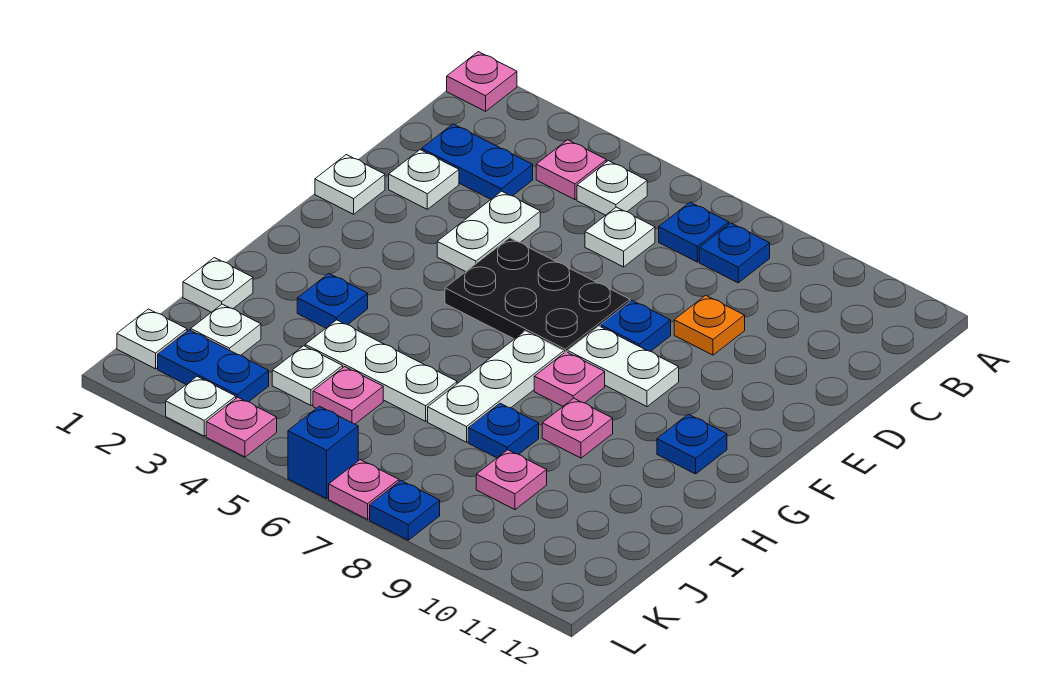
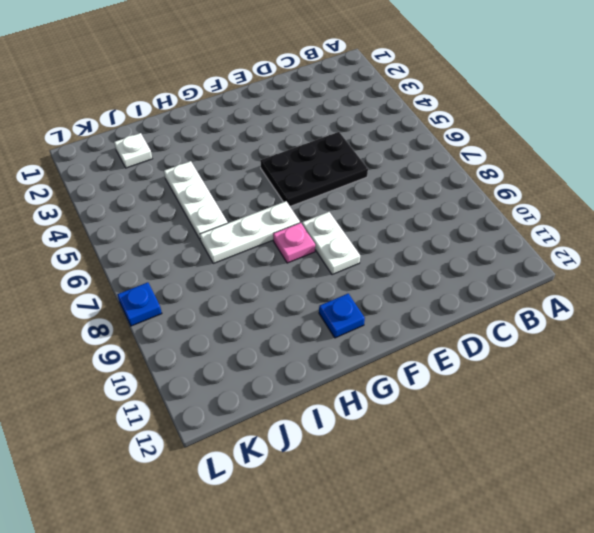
black 2x3 plate [260,132,368,206] -> black 2x3 plate turned to [445,238,630,353]
none -> pink 1x1 plate [447,52,517,111]
none -> pink 1x1 plate [536,140,606,200]
none -> white 1x1 plate [577,161,647,215]
none -> blue 1x1 plate [659,202,729,262]

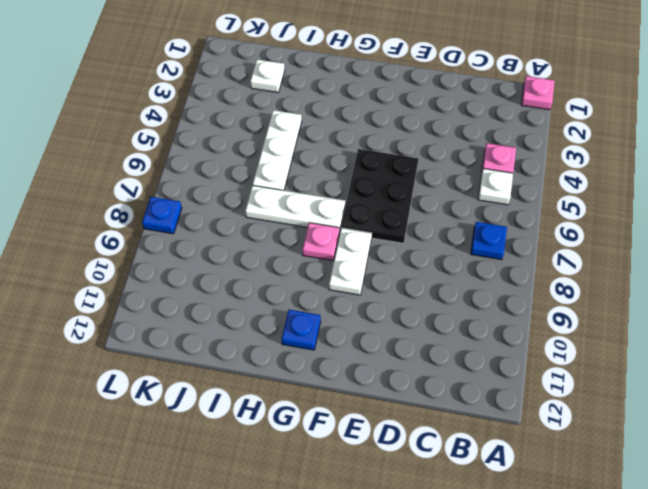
none -> blue 1x1 plate [699,223,770,283]
none -> blue 1x2 plate [422,124,533,199]
none -> white 1x1 plate [585,207,655,267]
none -> white 1x1 plate [389,150,459,209]

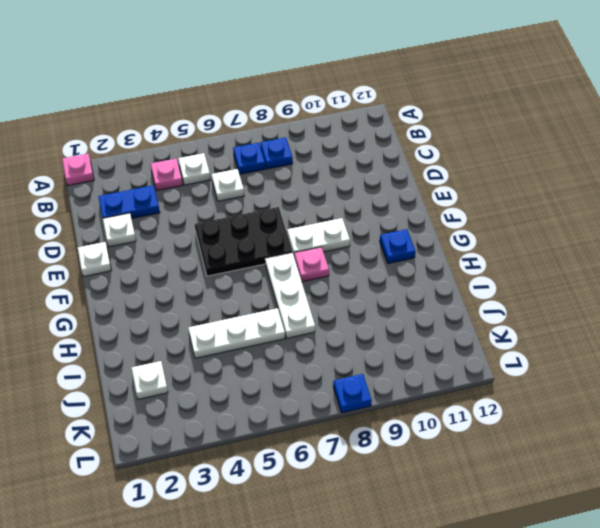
none -> white 1x2 plate [437,191,540,272]
none -> orange 1x1 plate [674,295,745,355]
none -> blue 1x1 plate [600,300,671,352]
none -> blue 1x1 plate [297,274,368,328]

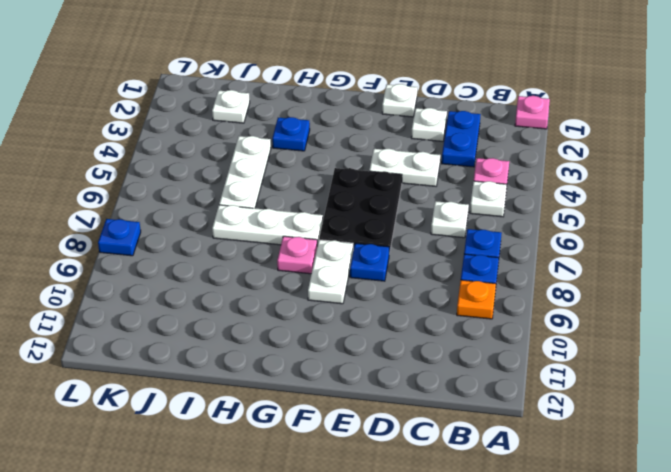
orange 1x1 plate [457,280,496,319] -> orange 1x1 plate moved to [674,295,745,355]
none -> blue 1x1 plate [657,414,727,474]
none -> pink 1x1 plate [542,398,613,458]
none -> white 1x1 plate [183,258,253,312]
none -> blue 1x1 plate [468,403,539,458]

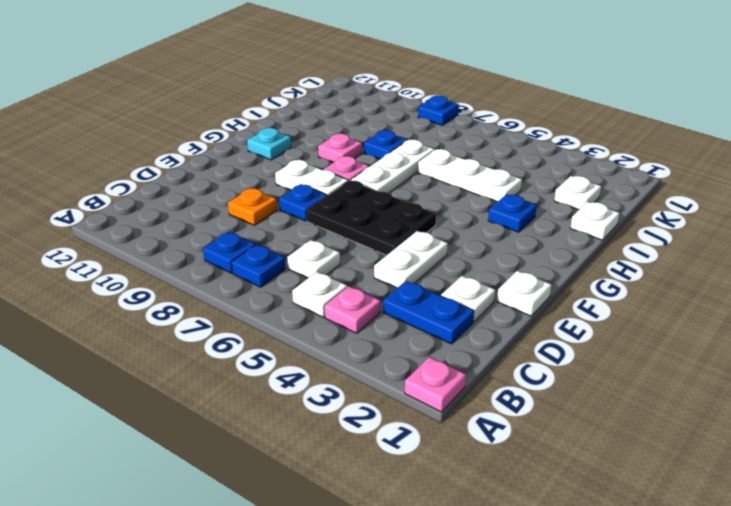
cyan 1x1 plate [247,128,291,160] -> blue 1x1 plate [657,414,727,474]
none -> white 1x1 plate [272,346,343,405]
none -> pink 1x1 plate [313,367,383,424]
none -> pink 1x1 plate [476,450,547,510]
none -> white 1x1 plate [117,309,187,369]

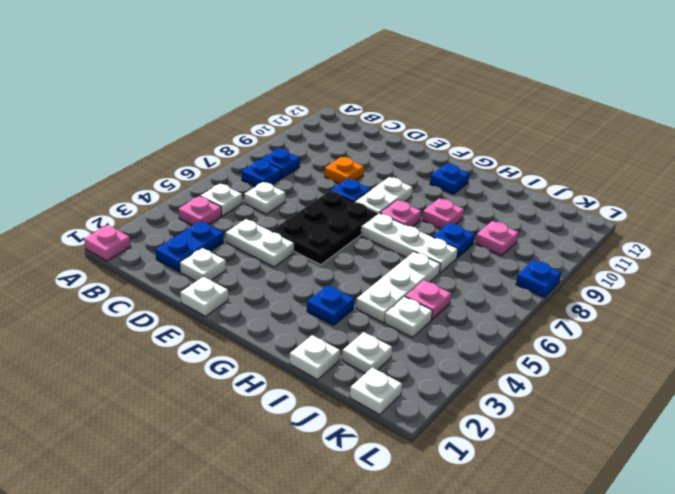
none -> blue 1x2 plate [158,330,269,402]
none -> white 1x1 plate [166,377,236,436]
none -> pink 1x1 plate [206,397,277,457]
none -> blue 1x1 brick [288,406,358,499]

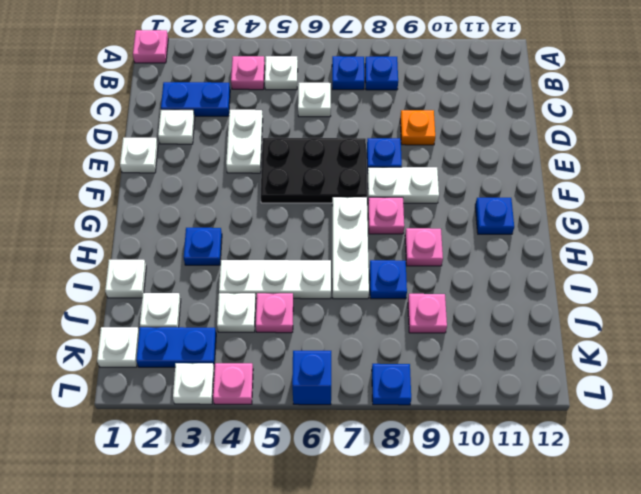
none -> pink 1x1 plate [329,460,399,519]

